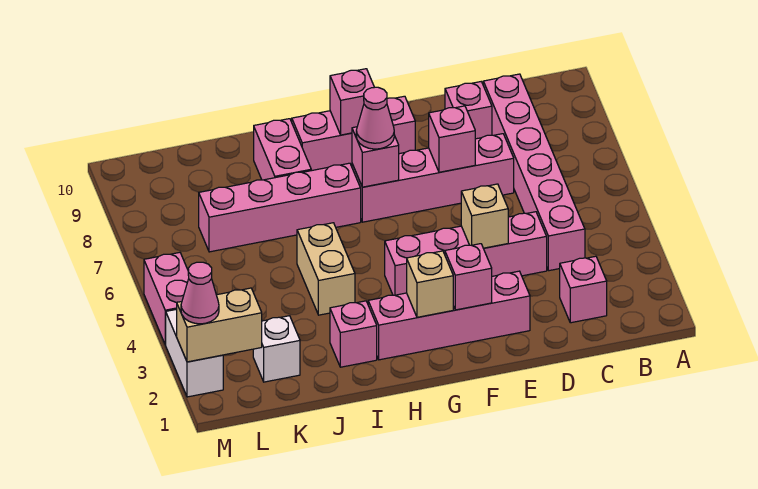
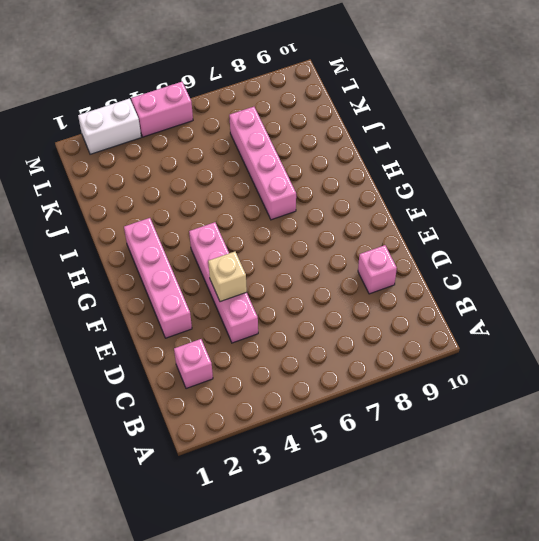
none -> pink 1x6 brick [483,74,585,271]
none -> pink 1x4 brick [352,134,514,222]
none -> pink 1x3 brick [292,96,415,171]

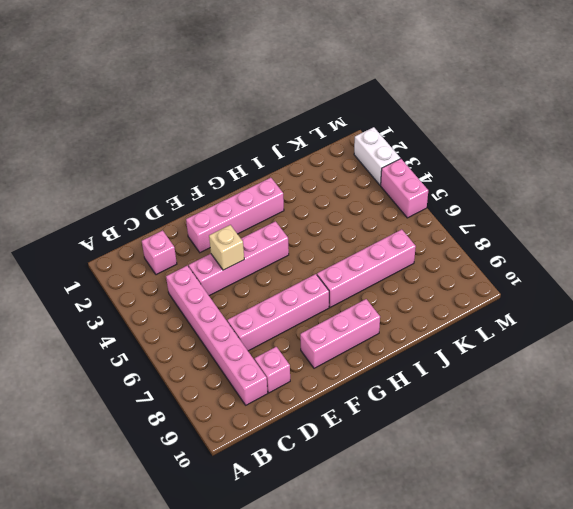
none -> pink 1x1 brick [330,301,377,367]
none -> tan 1x2 brick [297,223,355,315]
none -> pink 1x2 brick [254,119,311,180]

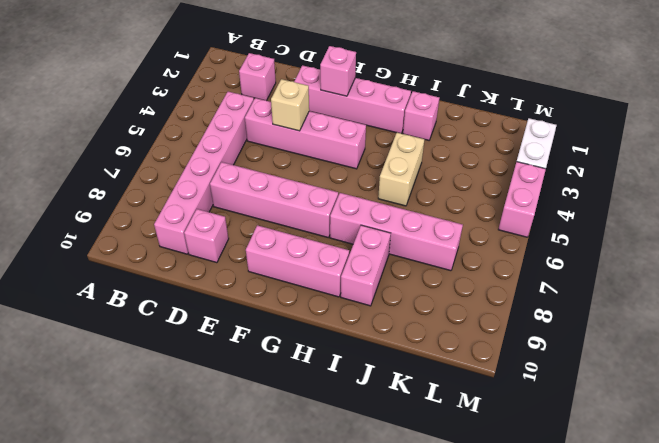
none -> white 1x1 brick [253,316,300,382]
none -> pink 1x1 brick [429,106,475,172]
none -> tan 1x1 brick [407,251,453,317]

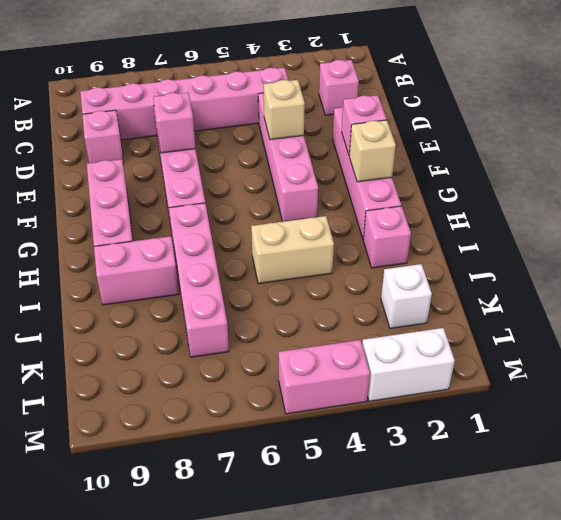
none -> pink 1x1 brick [352,127,399,187]
none -> pink 1x1 brick [330,69,374,135]
none -> tan 1x2 brick [177,288,262,362]

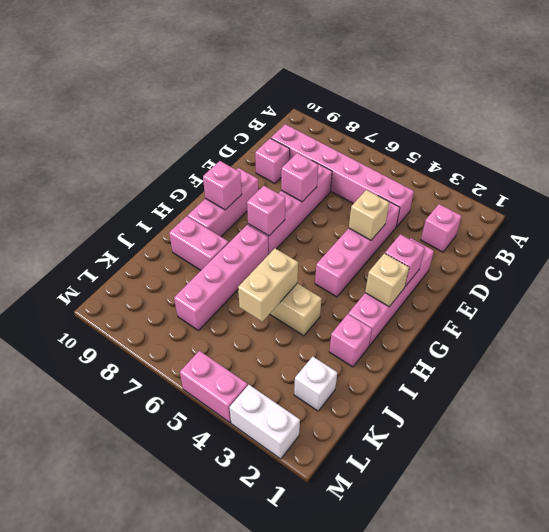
tan 1x2 brick [238,248,298,322] -> tan 1x2 brick moved to [177,288,262,362]
none -> pink 1x1 cone [356,87,394,149]
none -> pink 1x1 cone [181,262,219,324]

